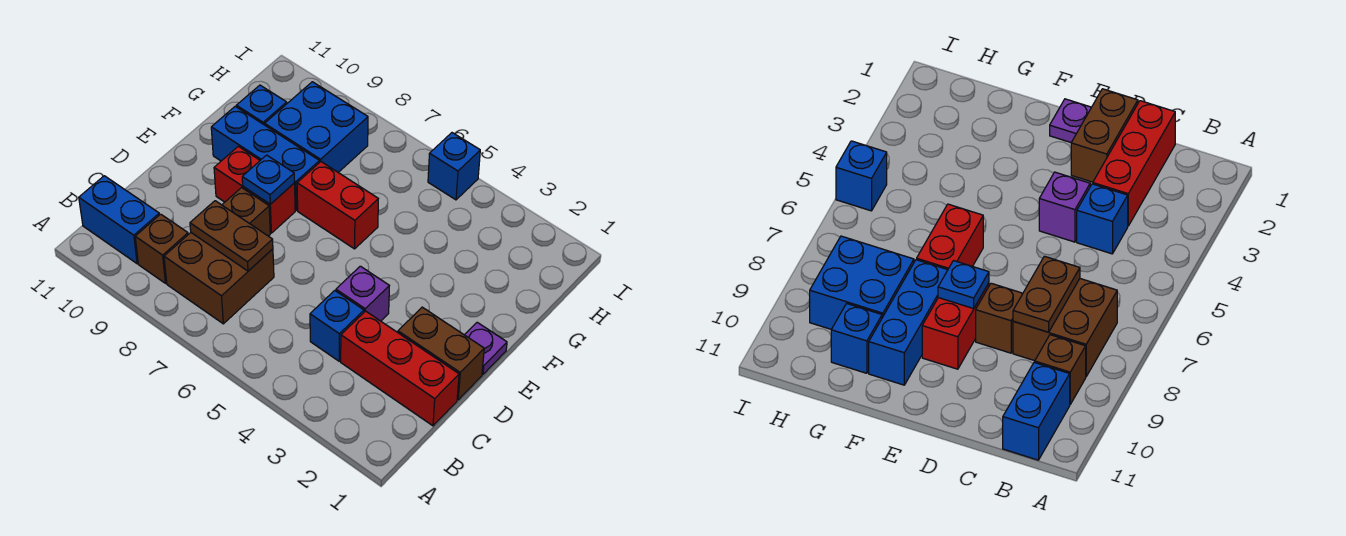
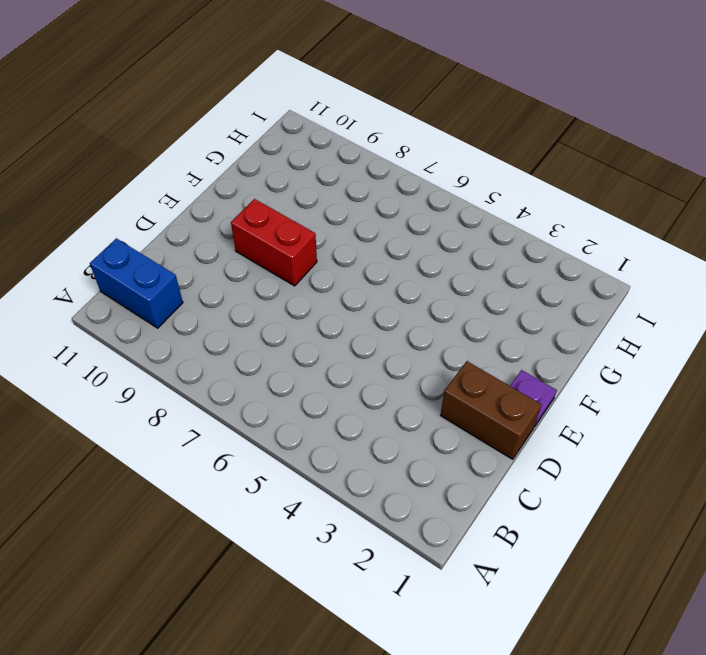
none -> brown 2x2 brick [164,233,274,324]
none -> brown 1x1 brick [135,214,188,283]
none -> red 1x3 brick [341,311,459,426]

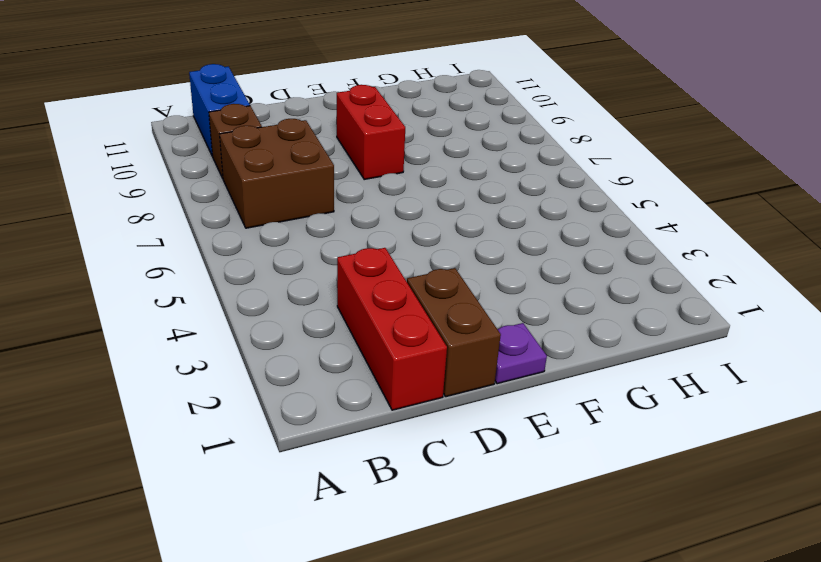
none -> blue 1x1 brick [310,291,364,361]
none -> purple 1x1 brick [336,266,389,321]
none -> brown 1x1 brick [222,188,270,236]

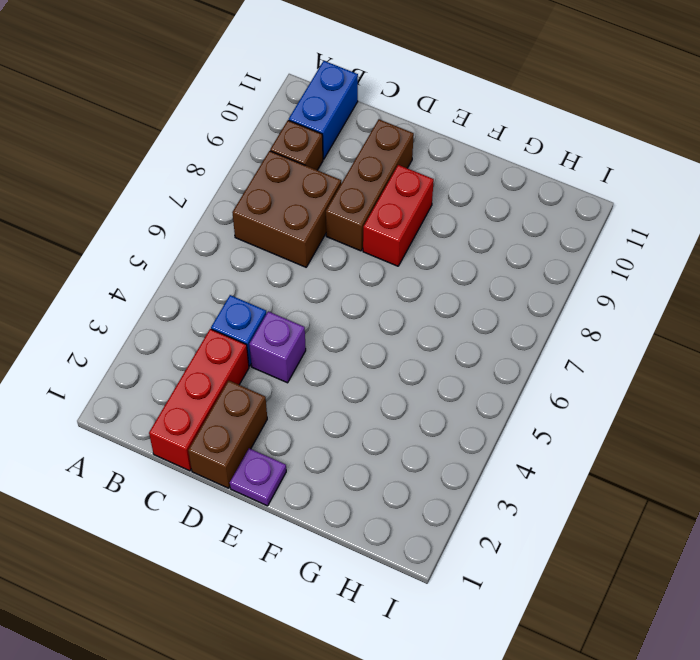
brown 1x3 brick [326,119,414,251] -> brown 1x1 brick [222,188,270,236]
none -> red 1x2 brick [297,162,378,249]
none -> blue 1x3 brick [211,106,319,210]
none -> blue 2x2 brick [265,82,368,172]

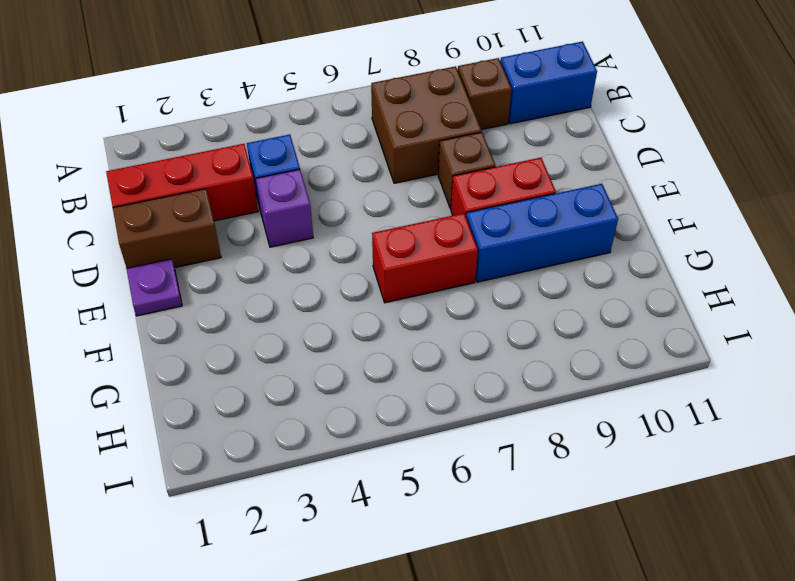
none -> blue 2x2 brick [265,82,368,172]
none -> blue 1x1 brick [236,85,287,125]
none -> blue 1x1 brick [428,133,480,200]

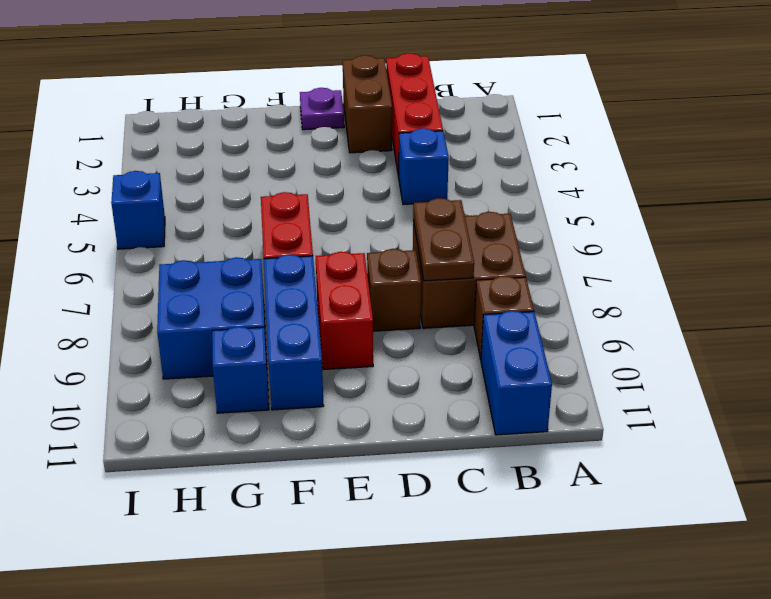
none -> purple 1x1 brick [336,266,389,321]
none -> blue 1x1 plate [242,155,295,204]

